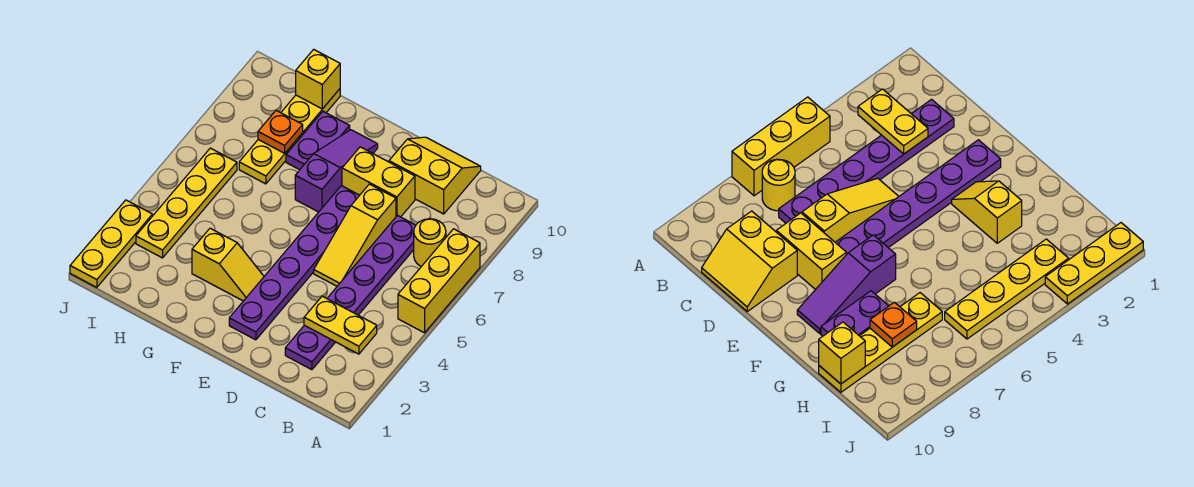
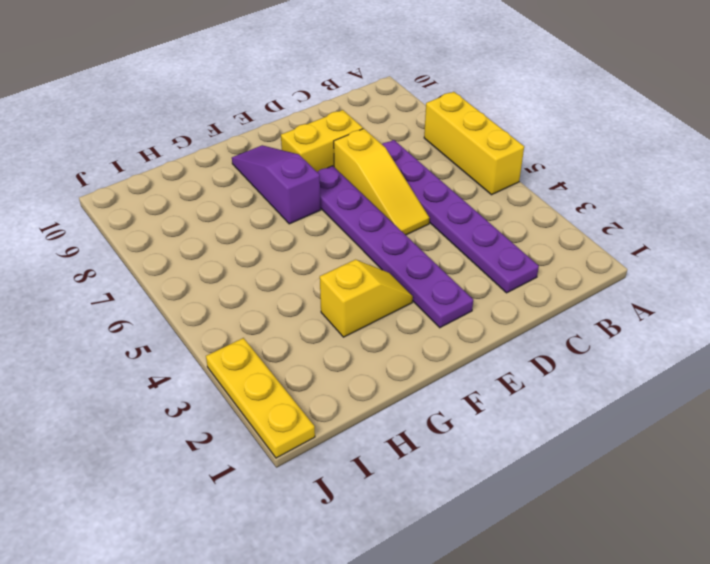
none -> yellow 1x1 round brick [414,219,446,266]
none -> yellow 2x2 slope [389,137,481,214]
none -> purple 1x2 plate [286,112,350,170]

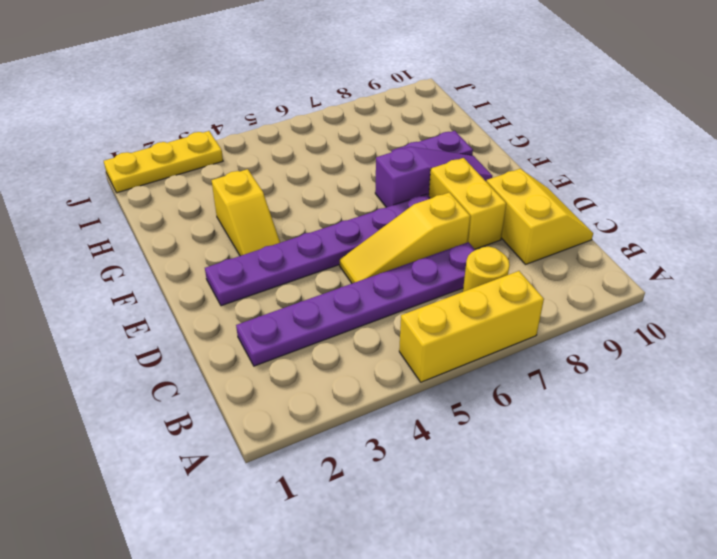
none -> yellow 1x4 plate [239,89,340,184]
none -> yellow 1x4 plate [136,148,237,258]
none -> yellow 1x2 plate [304,296,377,354]

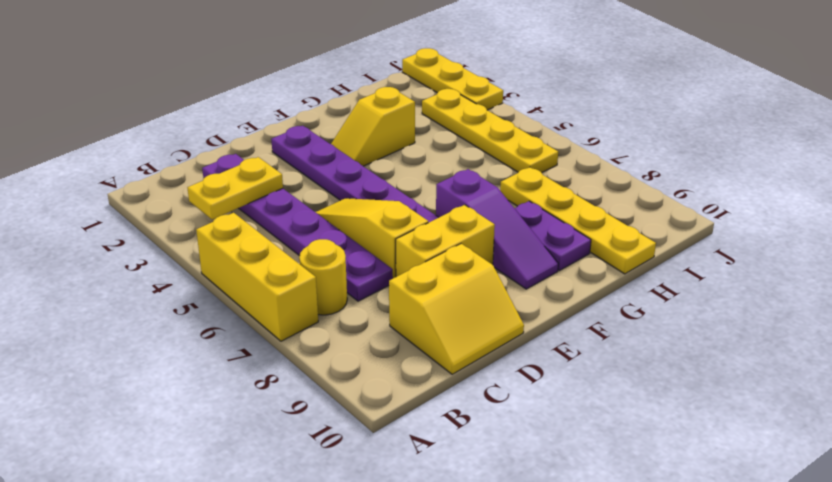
none -> orange 1x1 plate [258,111,303,153]
none -> yellow 1x1 brick [296,49,340,109]

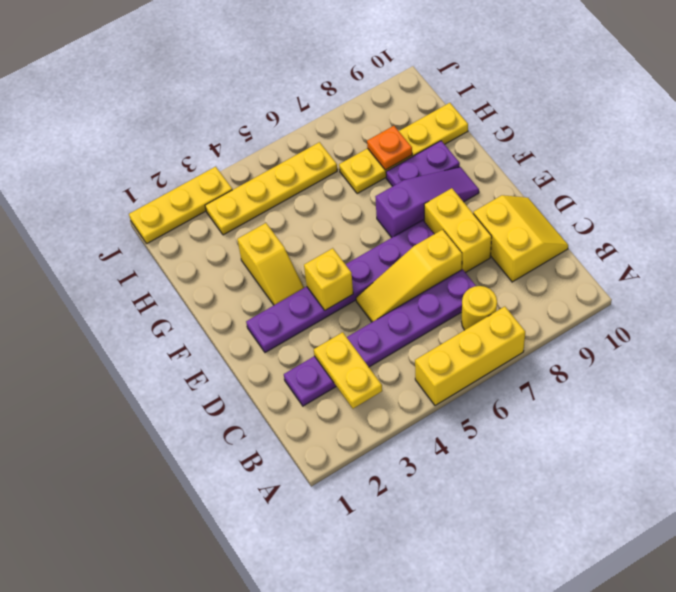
yellow 1x1 brick [304,248,353,310] -> yellow 1x1 brick moved to [296,49,340,109]

